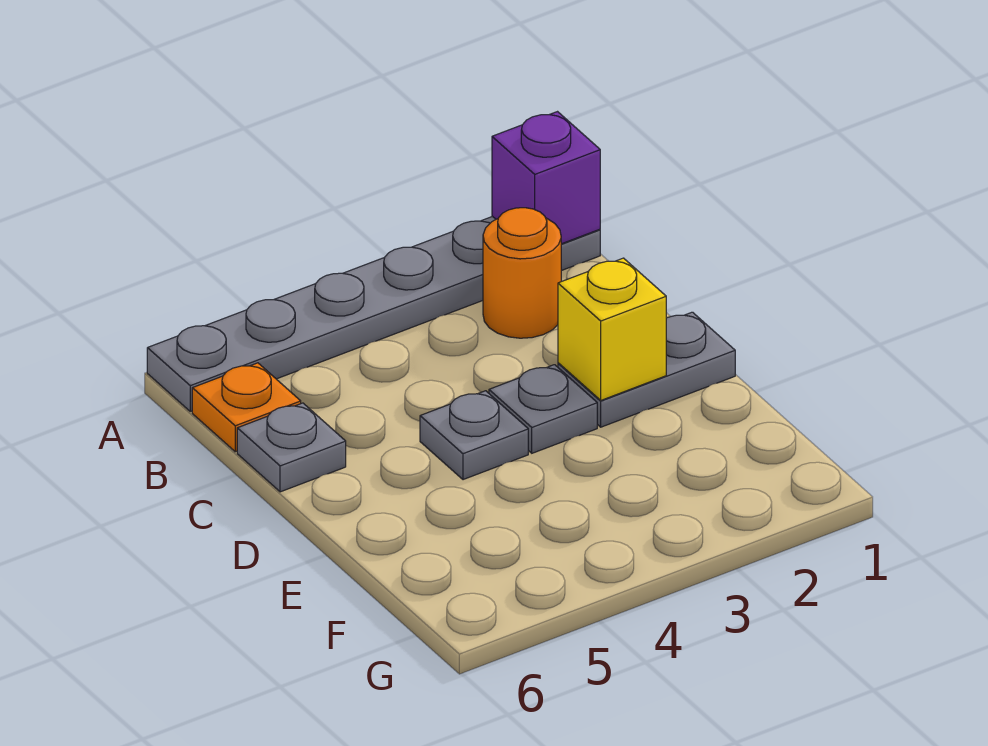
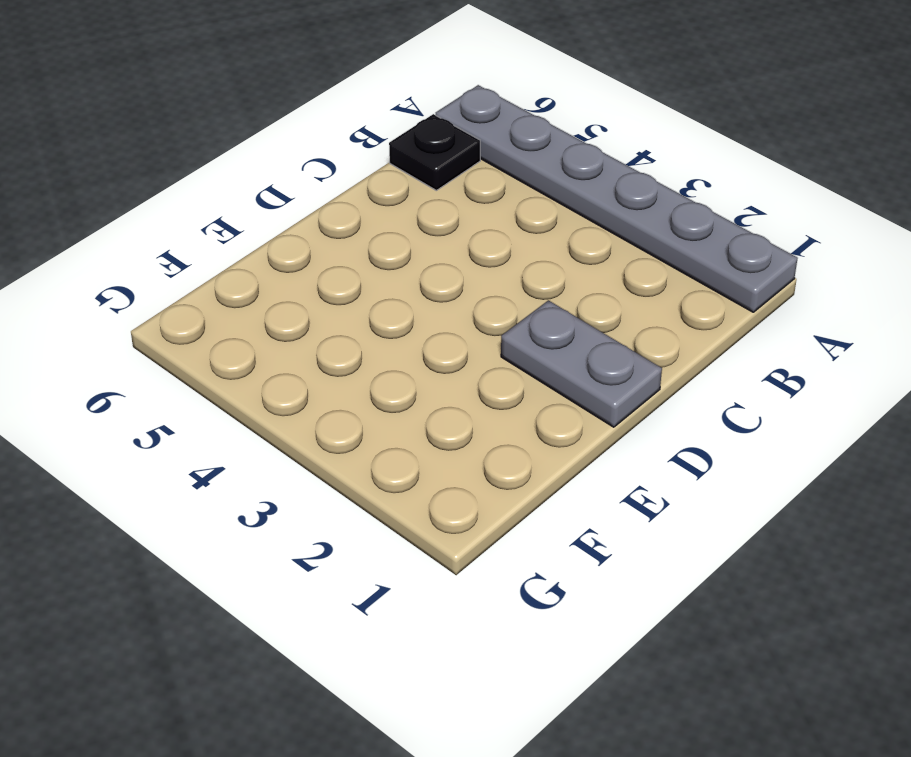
black 1x1 plate [389,114,480,190] -> orange 1x1 plate [192,363,301,452]
none -> orange 1x1 round brick [483,208,561,338]
none -> grey 1x1 plate [237,403,346,492]

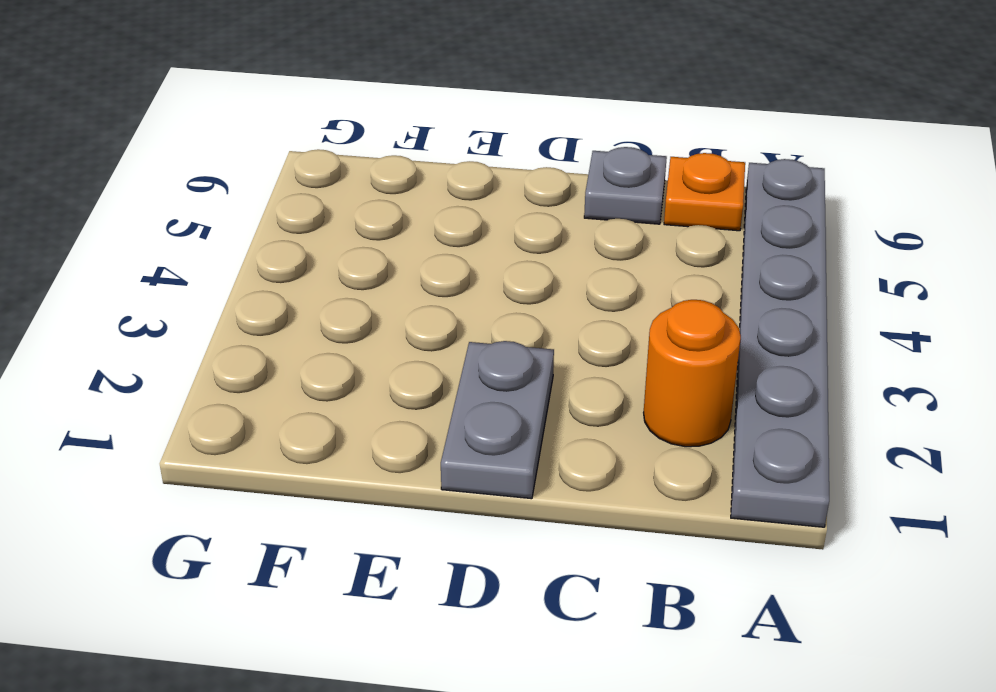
none -> grey 1x1 plate [489,365,597,453]
none -> grey 1x1 plate [420,391,528,480]

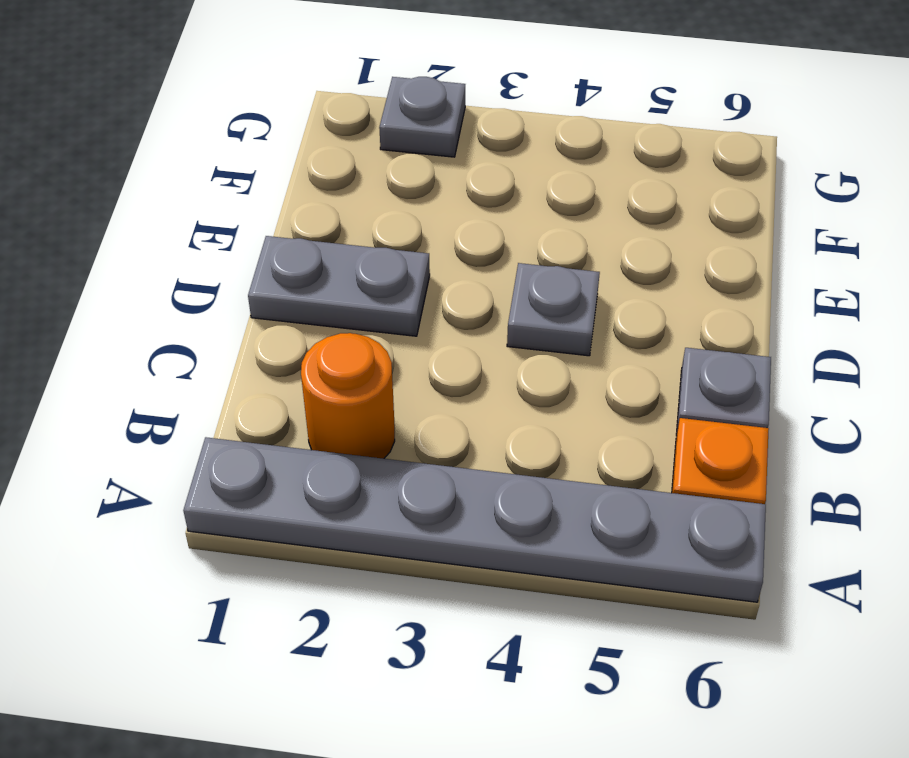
grey 1x1 plate [379,77,465,157] -> grey 1x1 plate moved to [489,365,597,453]
none -> purple 1x1 brick [492,112,600,244]
none -> yellow 1x1 brick [558,258,666,400]

